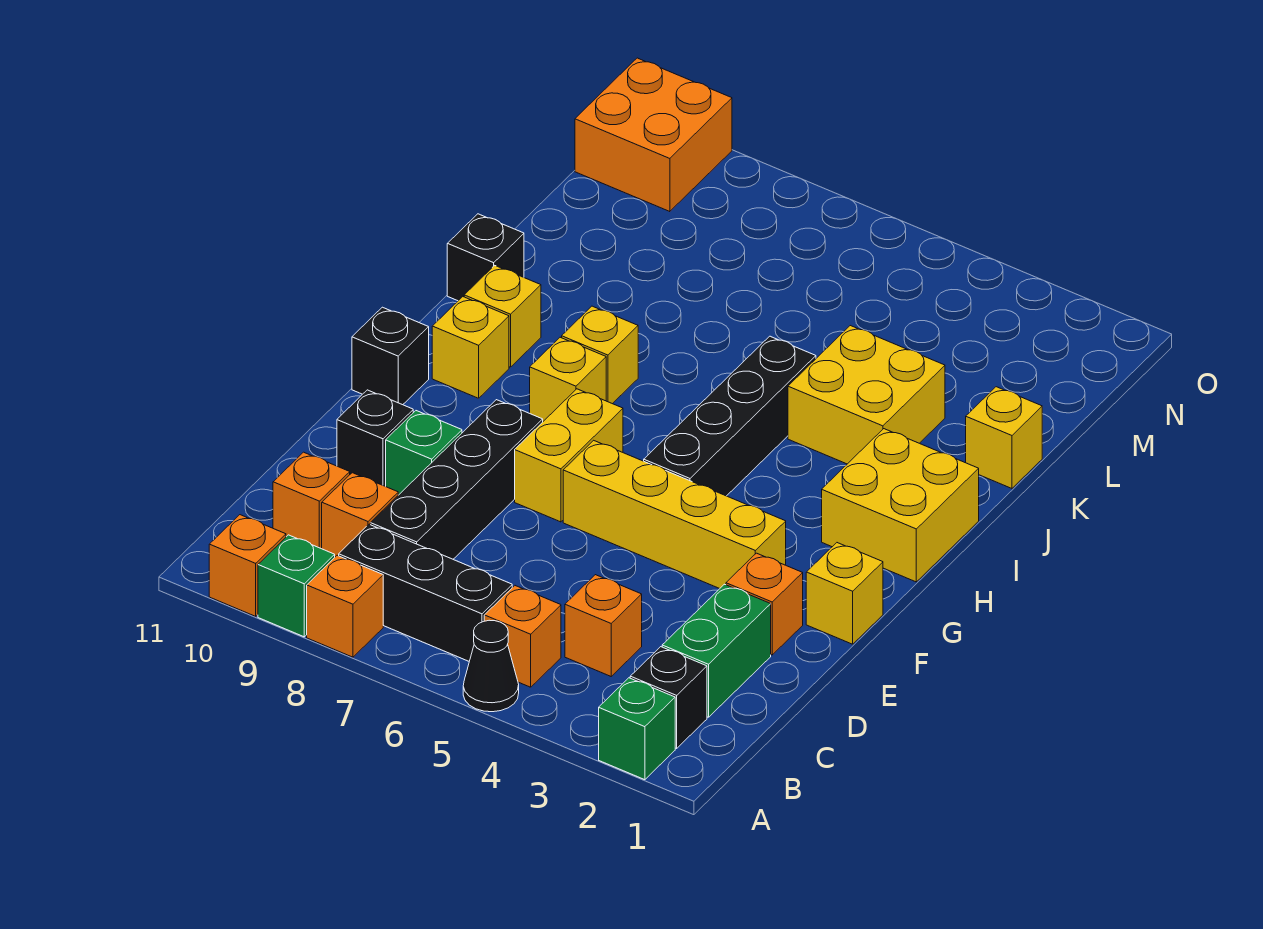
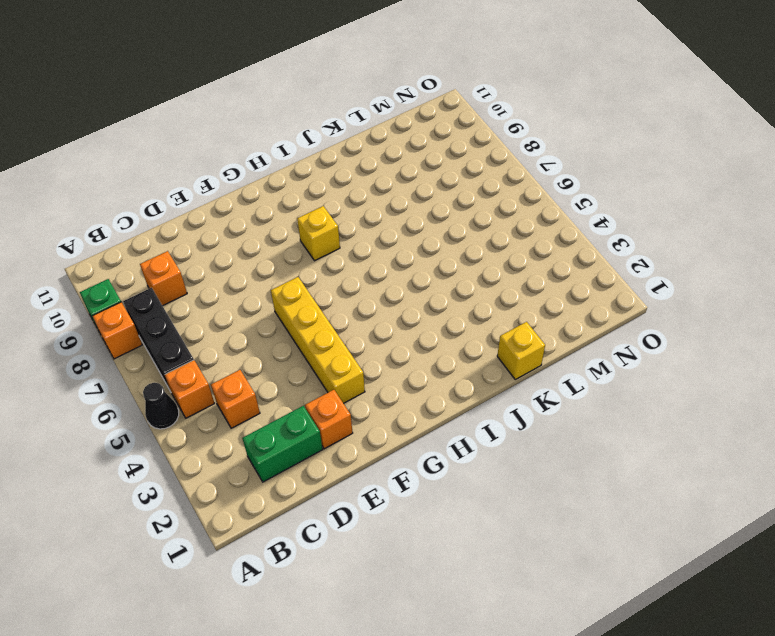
none -> green 1x1 brick [599,678,675,780]
none -> orange 1x1 brick [209,515,286,616]
none -> black 1x1 brick [630,647,707,748]
none -> black 1x4 brick [370,400,543,559]

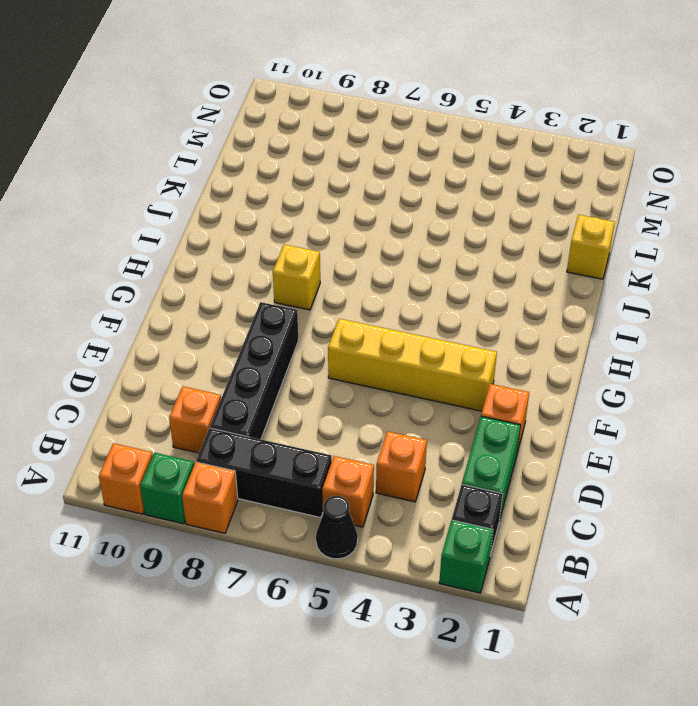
none -> orange 1x1 brick [273,452,350,549]
none -> green 1x1 brick [386,411,462,495]
none -> black 1x1 brick [337,390,413,486]
none -> yellow 1x1 brick [806,543,883,644]

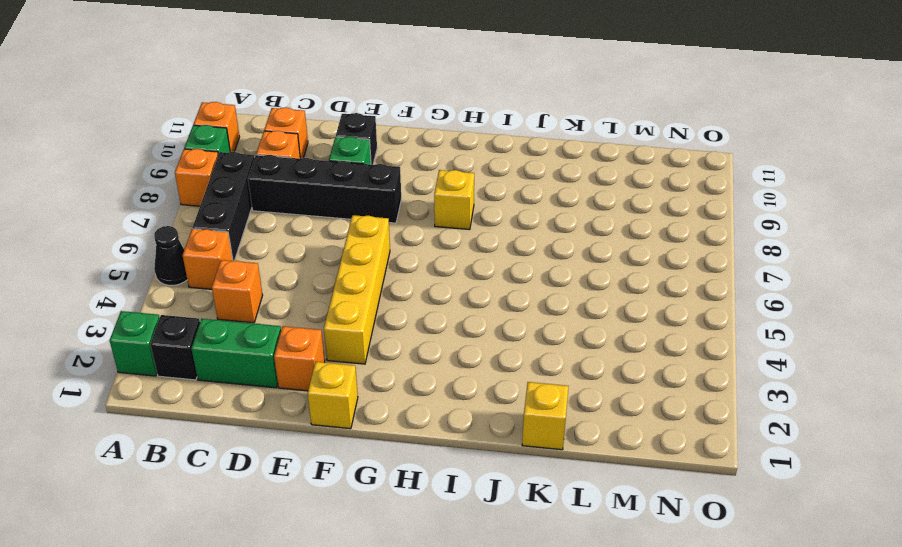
none -> yellow 1x2 brick [515,389,623,522]
none -> black 1x4 brick [644,336,816,496]
none -> black 1x1 brick [352,307,429,405]
none -> yellow 2x2 brick [822,429,979,582]

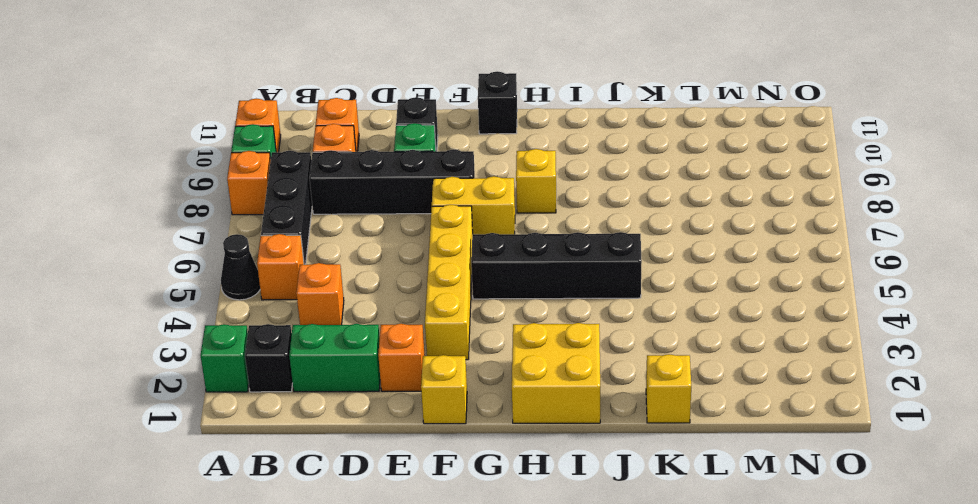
none -> yellow 1x1 brick [432,297,509,398]
none -> yellow 1x1 brick [562,306,638,404]
none -> yellow 1x1 brick [464,265,541,367]
none -> yellow 2x2 brick [788,326,945,464]

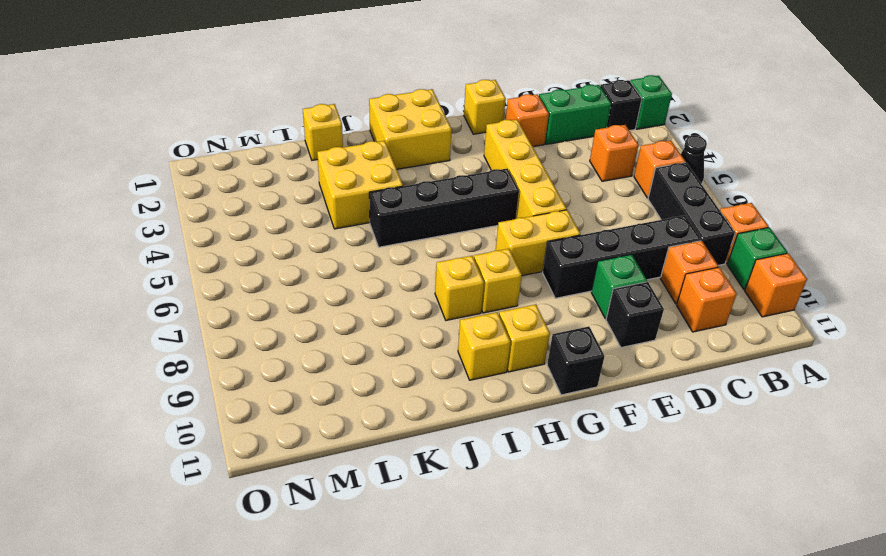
none -> black 1x1 brick [447,214,524,301]
none -> orange 2x2 brick [575,58,732,212]

